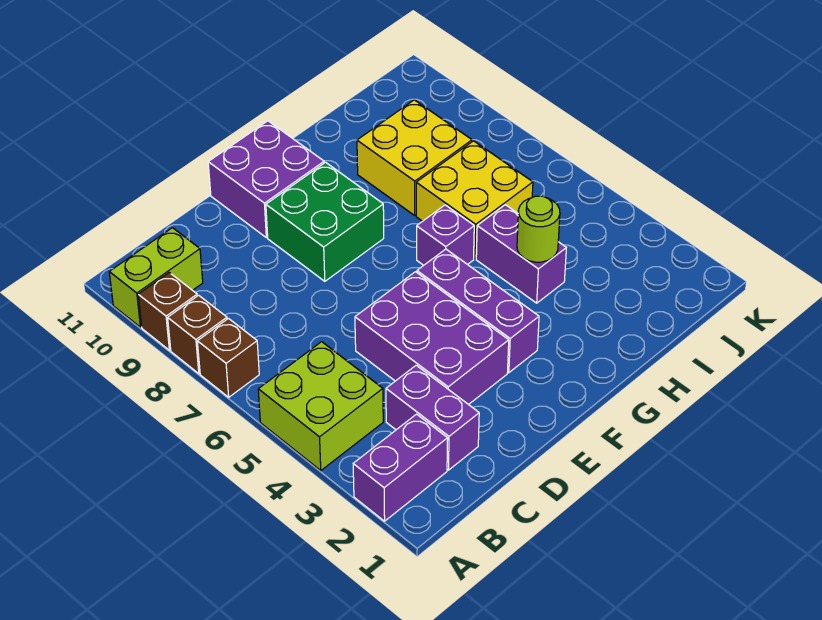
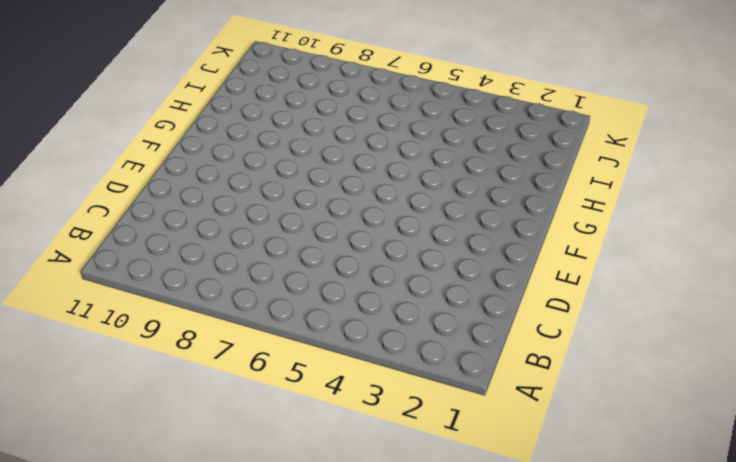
none -> purple 1x2 brick [353,414,448,521]
none -> lime 2x2 brick [258,342,383,470]
none -> brown 1x1 brick [197,319,259,397]

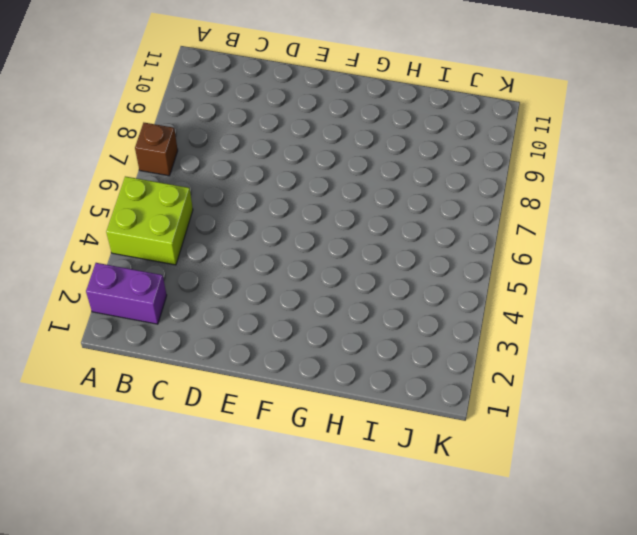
none -> brown 1x1 brick [168,295,227,374]
none -> brown 1x1 brick [138,273,197,350]
none -> lime 1x2 brick [109,228,203,327]

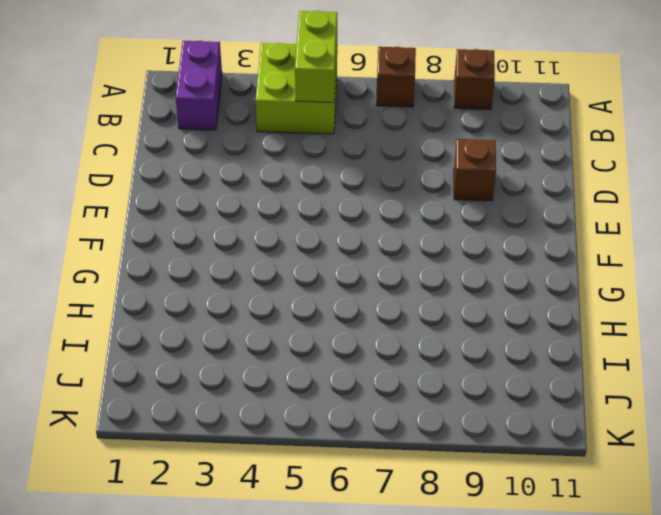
lime 1x2 brick [295,11,337,102] -> lime 1x2 brick moved to [109,228,203,327]
brown 1x1 brick [454,139,496,201] -> brown 1x1 brick moved to [168,295,227,374]
none -> purple 1x2 brick [386,365,479,470]
none -> purple 2x3 brick [355,272,509,405]
none -> green 2x2 brick [266,162,384,281]

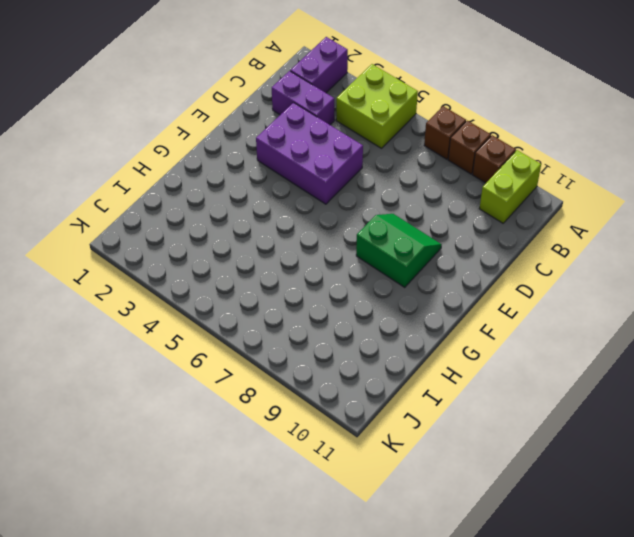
green 2x2 slope [356,214,442,287] -> green 2x2 brick [266,162,384,281]
none -> purple 2x2 brick [208,121,324,238]
none -> purple 1x3 brick [417,249,539,373]
none -> purple 1x1 brick [417,205,474,265]

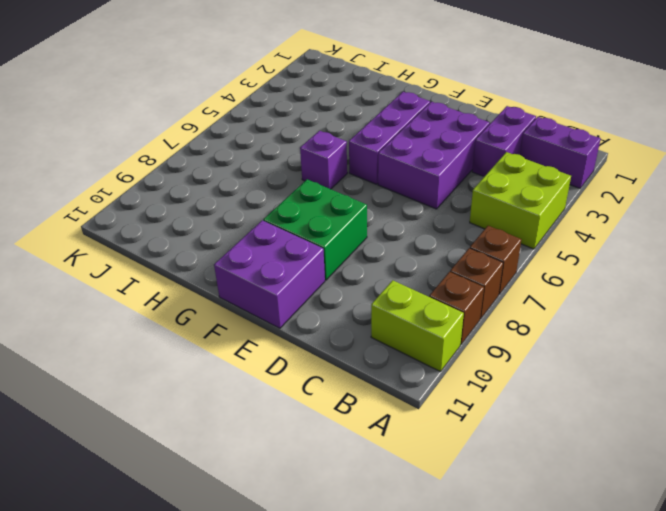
none -> purple 1x2 brick [476,205,566,303]
none -> yellow 2x2 brick [416,141,533,259]
none -> yellow 2x2 brick [357,100,472,215]

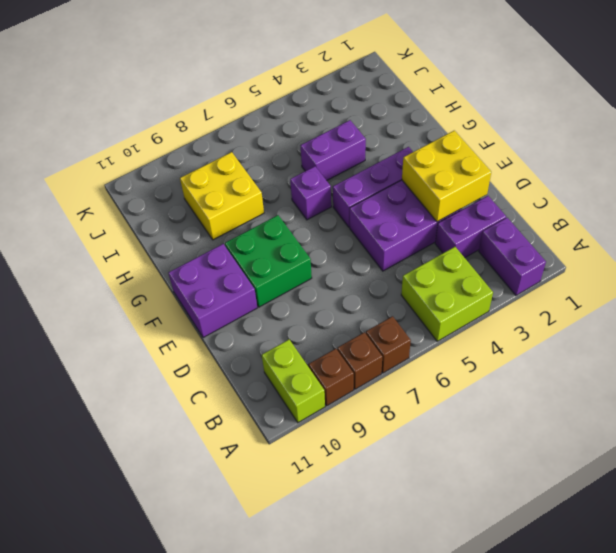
yellow 2x2 brick [402,131,491,222] -> yellow 2x2 brick moved to [416,141,533,259]
none -> lime 1x1 round brick [517,196,560,262]

